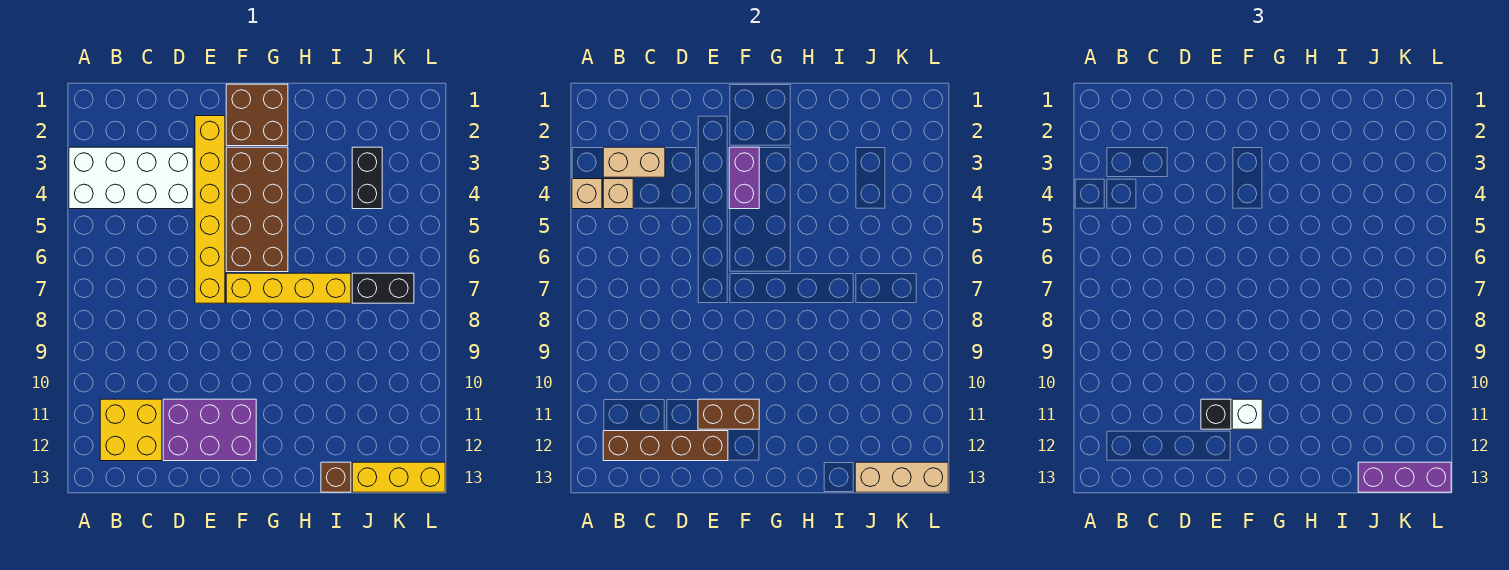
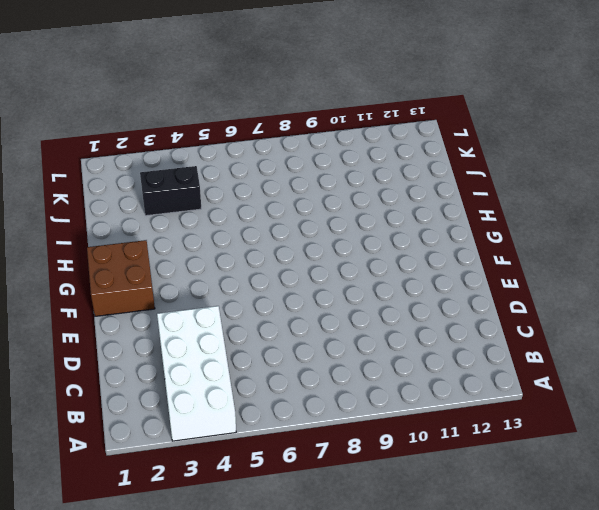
none -> yellow 2x2 brick [100,399,162,461]
none -> purple 2x3 brick [163,399,256,461]
none -> yellow 1x6 brick [195,116,225,303]

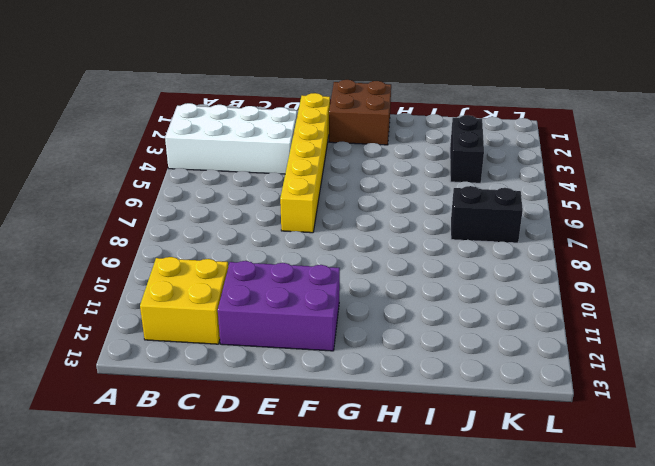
none -> brown 2x4 brick [226,147,288,272]
none -> yellow 1x4 brick [226,273,351,303]
none -> brown 1x1 brick [321,462,351,492]

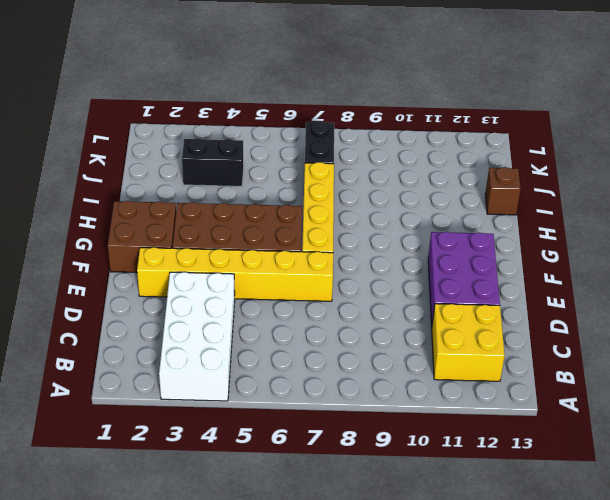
none -> yellow 1x3 brick [352,462,445,492]
none -> tan 1x1 brick [572,179,602,209]
none -> tan 1x2 brick [603,147,665,177]

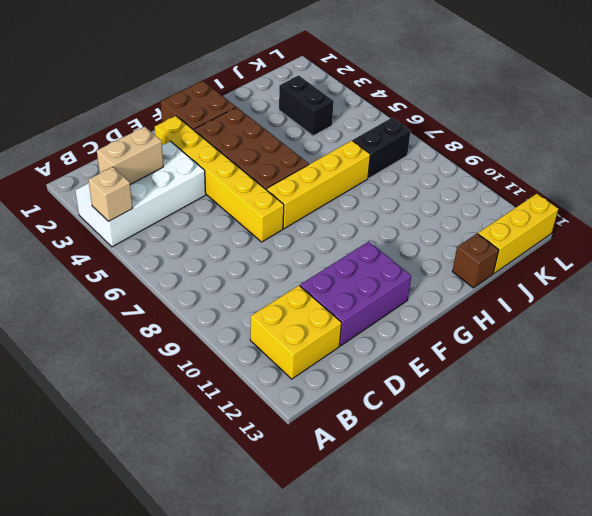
none -> tan 1x1 brick [603,179,633,209]
none -> brown 1x4 brick [603,431,728,461]
none -> brown 1x2 brick [698,399,759,429]

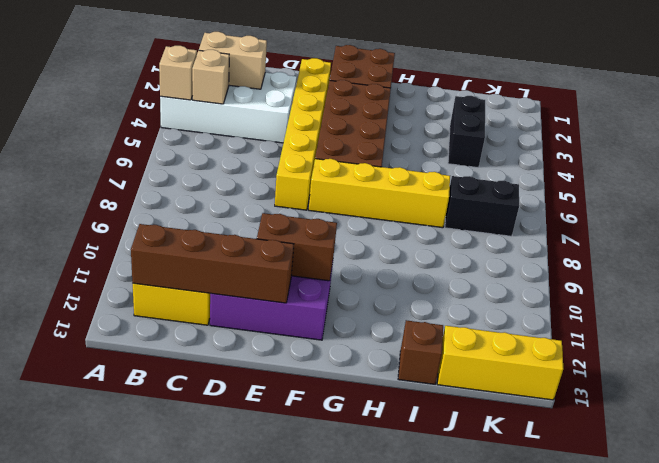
none -> purple 1x2 brick [729,147,759,209]
none -> tan 1x3 brick [855,462,948,492]
none -> black 1x1 brick [1201,399,1231,429]

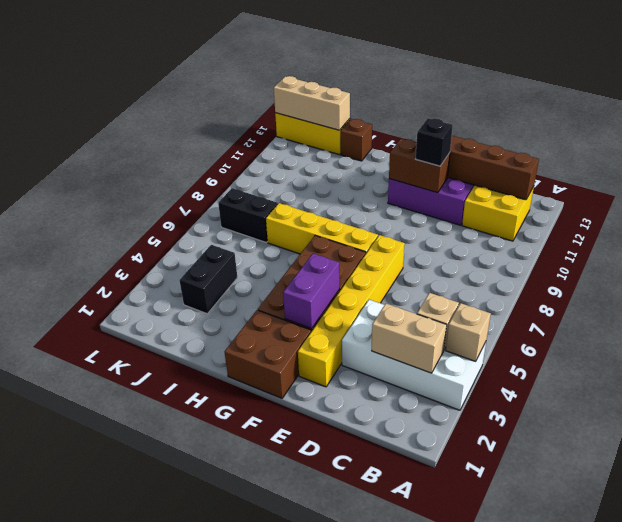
none -> white 1x1 brick [1232,399,1262,429]
none -> purple 1x3 brick [1358,462,1451,492]

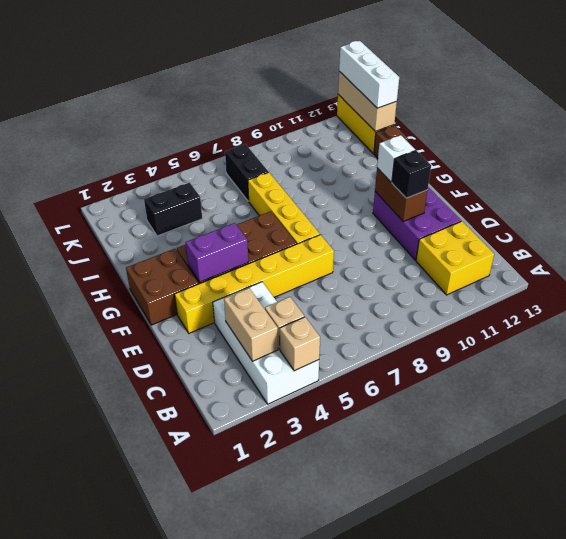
white 1x3 brick [339,41,399,108] -> purple 1x3 brick [1358,462,1451,492]
none -> brown 1x4 brick [603,431,728,461]

